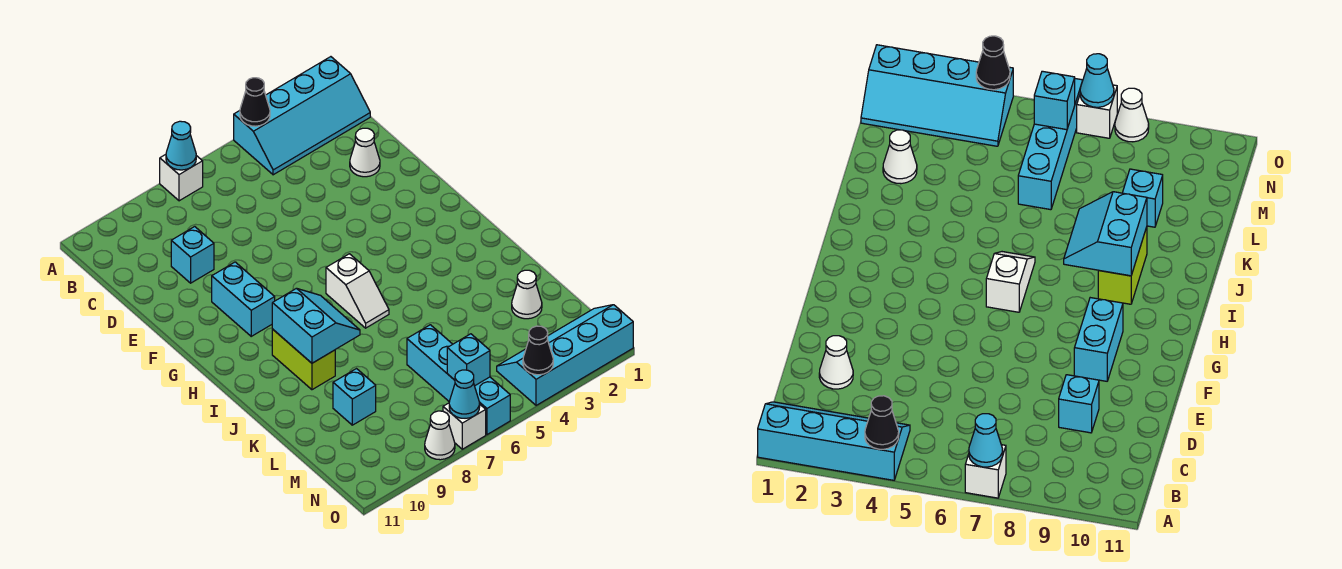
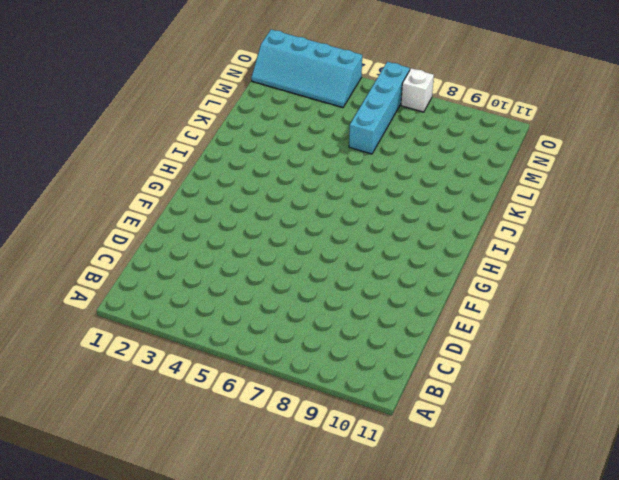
none -> cyan 2x4 slope [234,57,370,175]
none -> white 1x1 brick [160,154,203,201]
none -> white 1x1 cone [350,128,380,177]

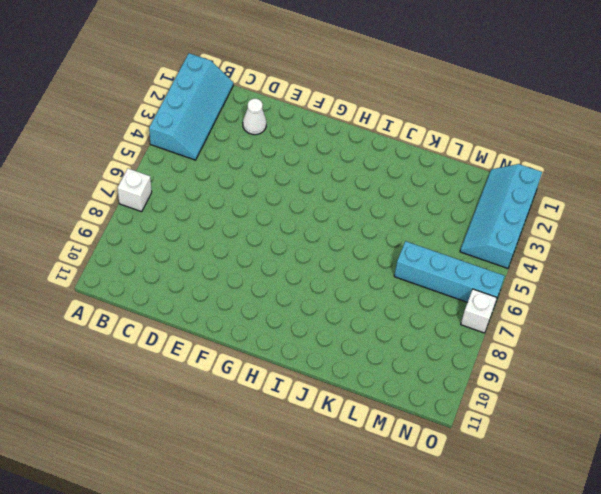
none -> cyan 1x1 brick [171,227,214,283]
none -> cyan 1x2 brick [212,262,275,336]
none -> white 1x2 slope [326,254,389,328]

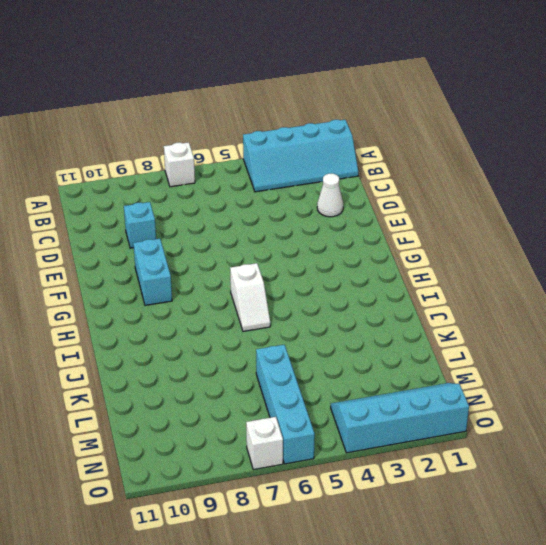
none -> lime 1x2 brick [272,329,335,390]
none -> white 1x1 cone [512,270,542,319]
none -> cyan 1x1 brick [333,369,376,425]

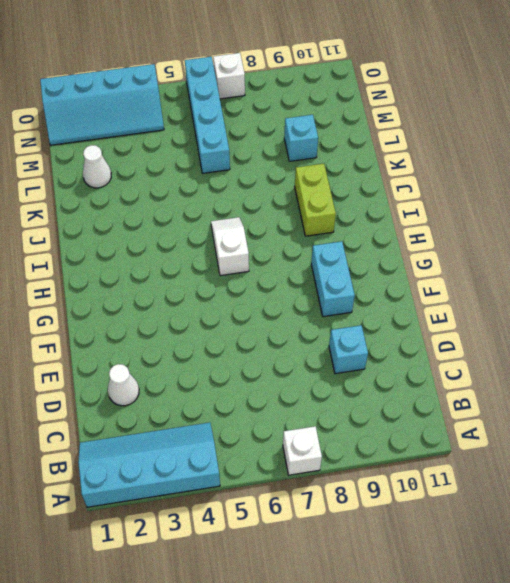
none -> white 1x1 cone [425,411,455,460]
none -> black 1x1 cone [240,78,270,126]
none -> cyan 1x1 cone [166,121,196,170]

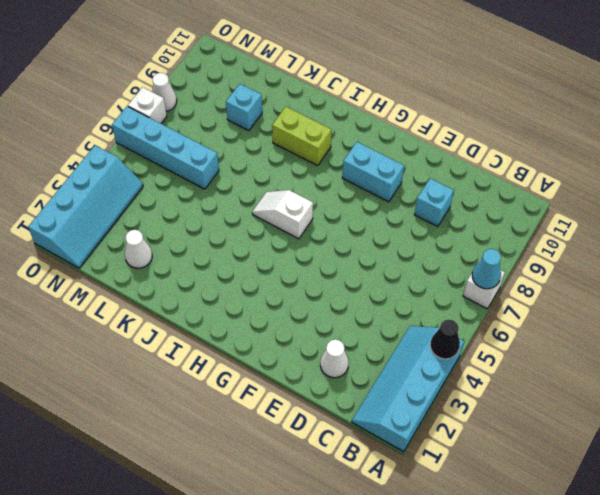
none -> cyan 2x2 slope [272,288,360,363]
none -> cyan 1x1 brick [447,334,490,386]
none -> black 1x1 cone [523,326,553,375]

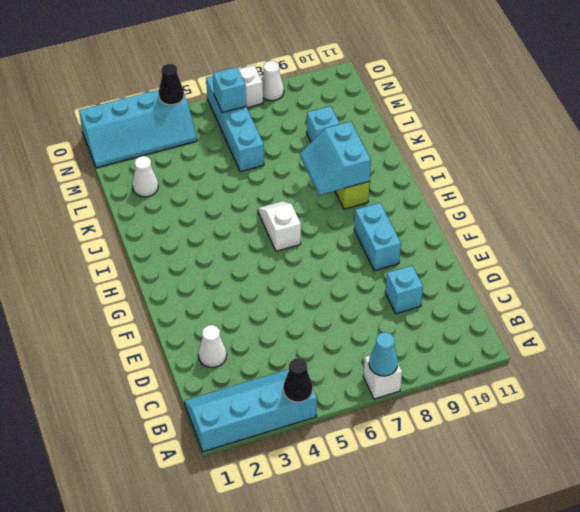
none -> cyan 1x1 cone [449,370,480,418]

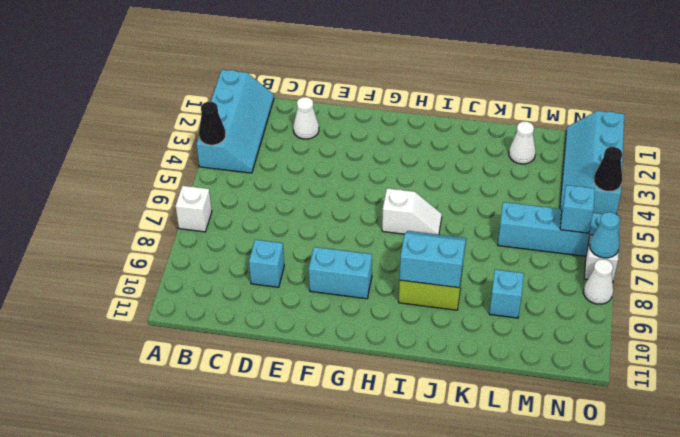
none -> cyan 1x1 cone [166,121,196,170]

